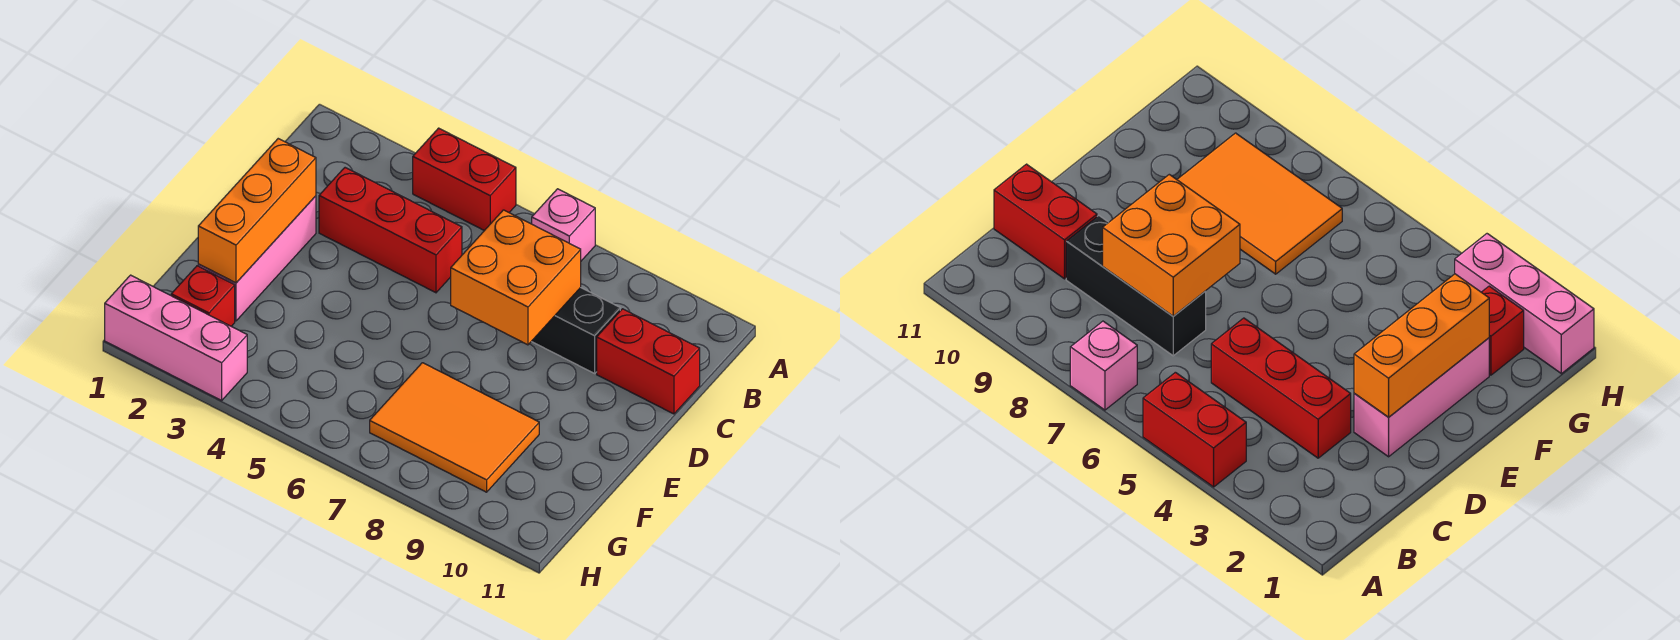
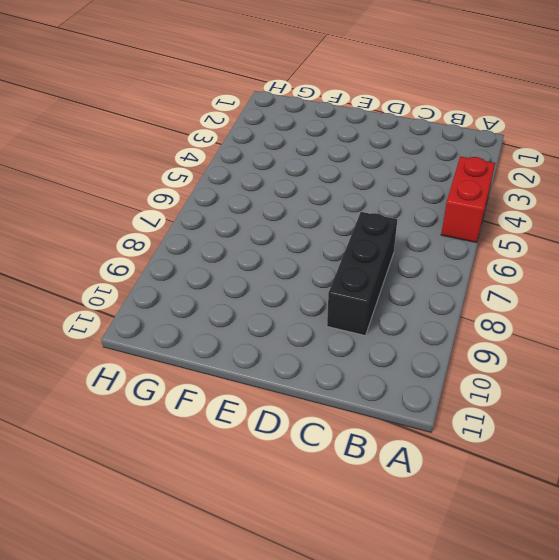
none -> pink 1x1 brick [532,189,595,261]
none -> red 1x3 brick [319,168,462,293]

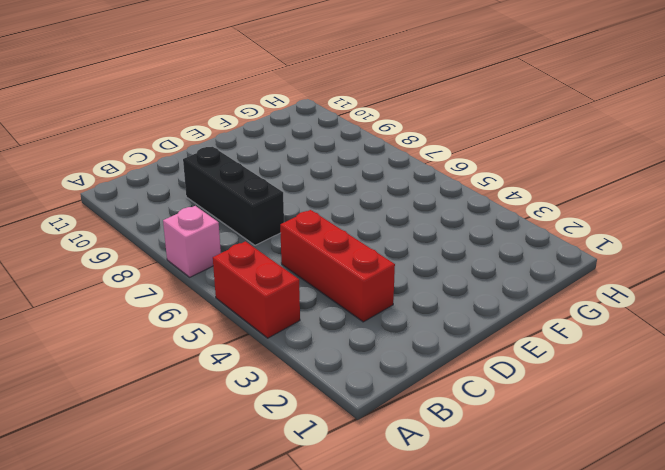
none -> red 1x2 brick [597,309,700,414]
none -> pink 1x3 brick [198,196,316,321]

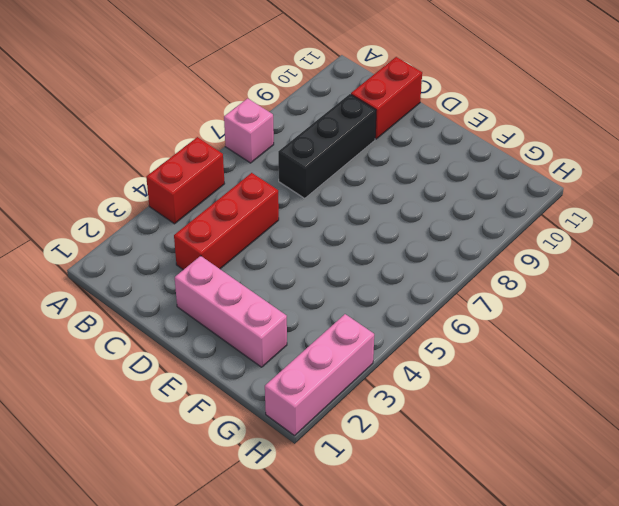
none -> orange 2x3 tile [370,363,539,492]
none -> red 1x1 brick [171,266,235,326]

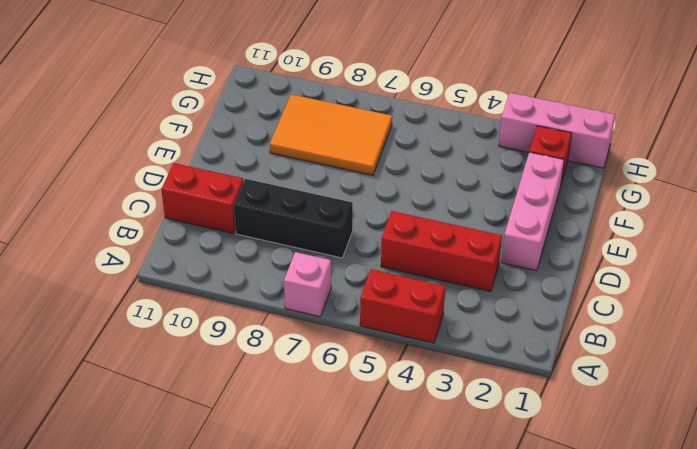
none -> orange 2x2 brick [451,210,581,345]
none -> orange 1x3 brick [198,139,316,283]

